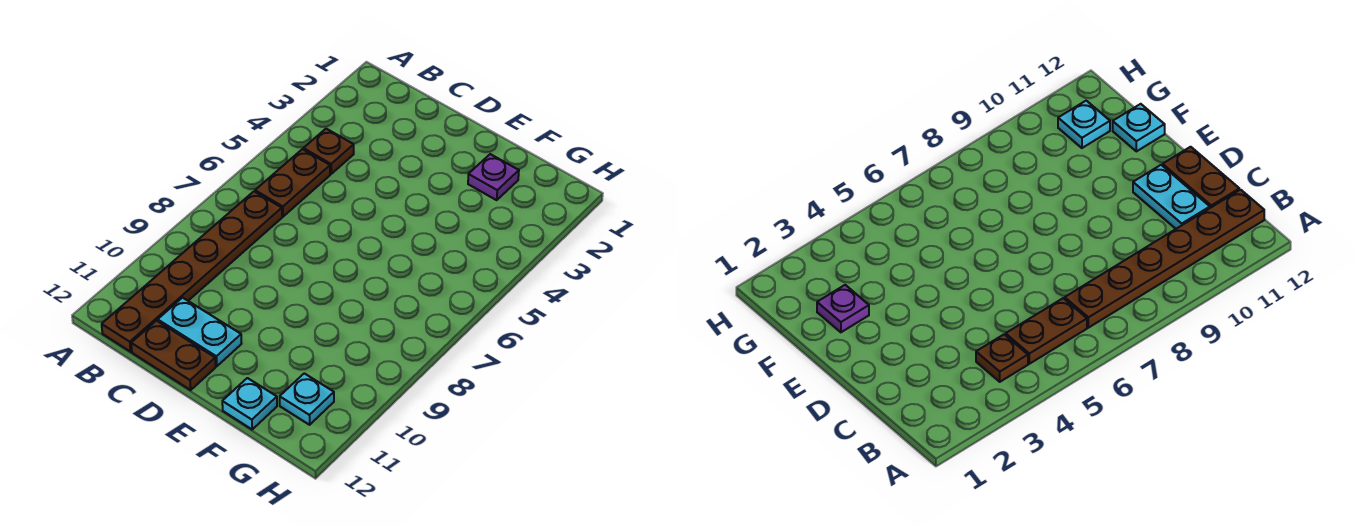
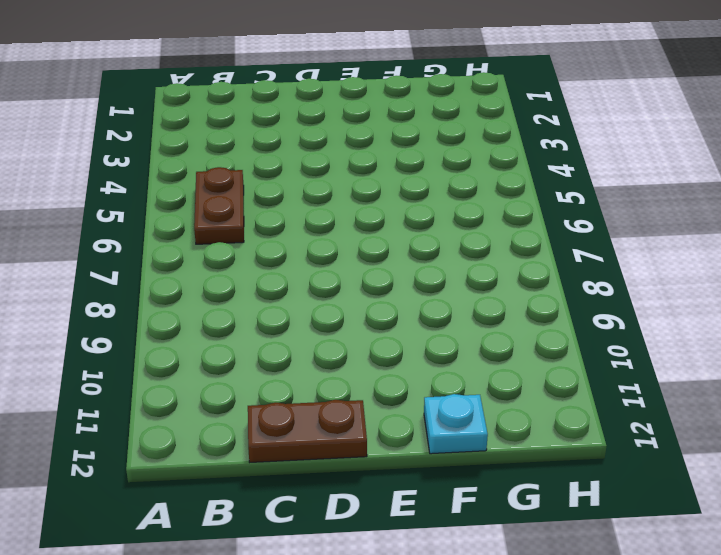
none -> brown 1x1 plate [303,129,354,174]
none -> brown 1x6 plate [102,192,282,352]

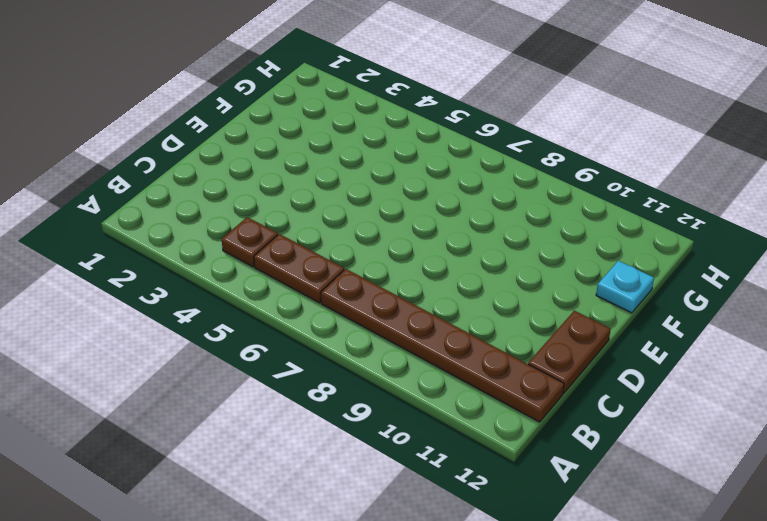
none -> cyan 1x2 plate [158,298,242,366]
none -> purple 1x1 plate [468,154,519,200]

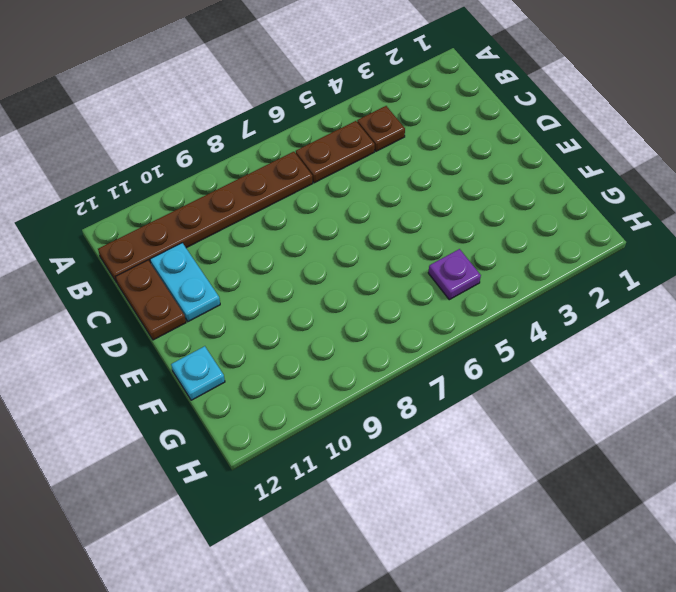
purple 1x1 plate [428,249,481,300] -> purple 1x1 plate moved to [468,154,519,200]
none -> cyan 1x1 plate [280,373,334,425]

